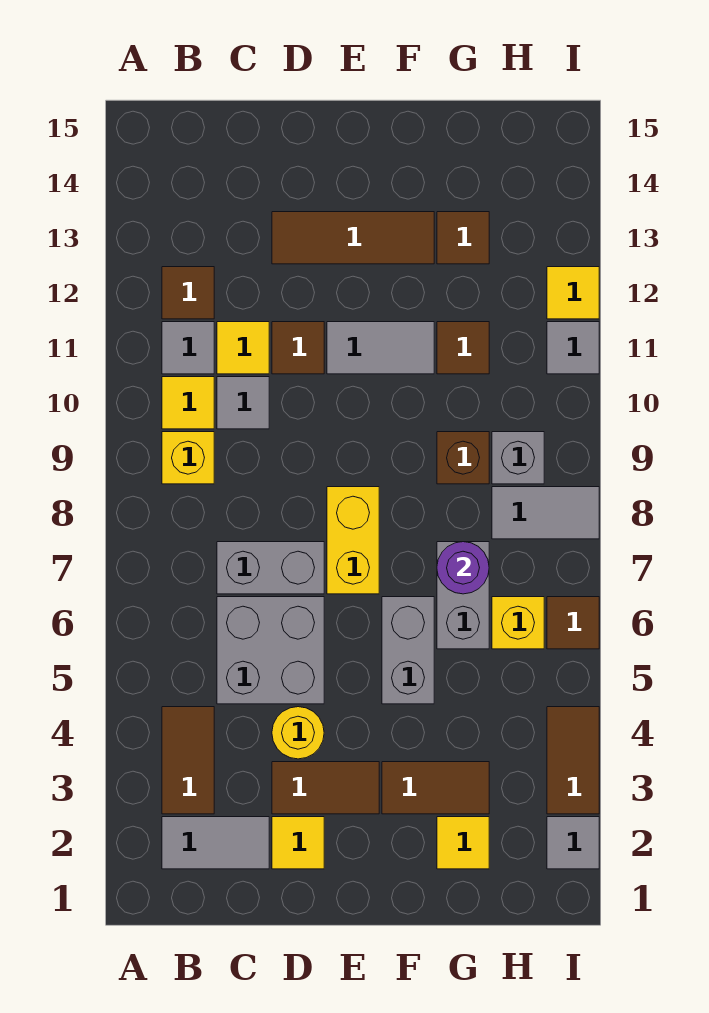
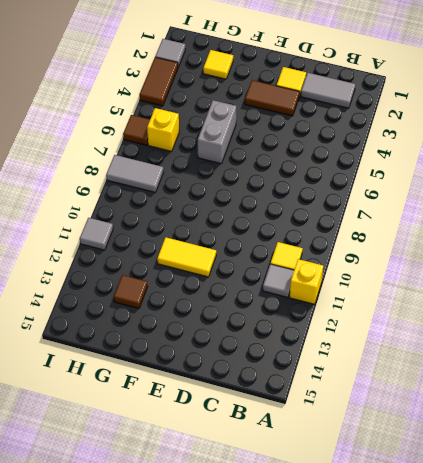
yellow 1x1 brick [289,259,323,304] -> yellow 1x1 brick moved to [162,432,214,484]
yellow 1x2 tile [157,237,216,277] -> grey 1x2 tile [327,322,434,374]
none -> brown 1x2 tile [162,707,214,814]
none -> brown 1x1 tile [162,267,214,319]
none -> grey 2x2 brick [217,597,324,704]
none -> grey 1x2 brick [217,542,324,594]

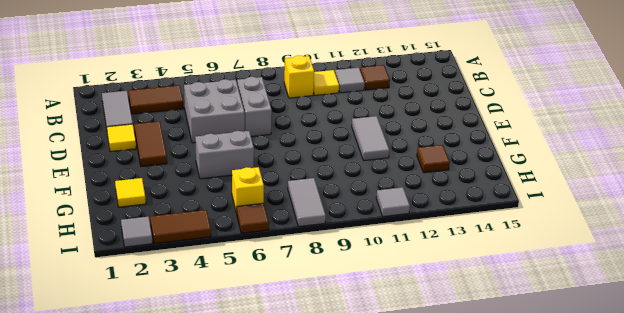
none -> grey 1x1 tile [217,377,269,429]
none -> yellow 1x1 tile [217,322,269,374]
none -> yellow 1x1 round brick [272,707,324,759]
none -> brown 1x1 tile [272,322,324,374]

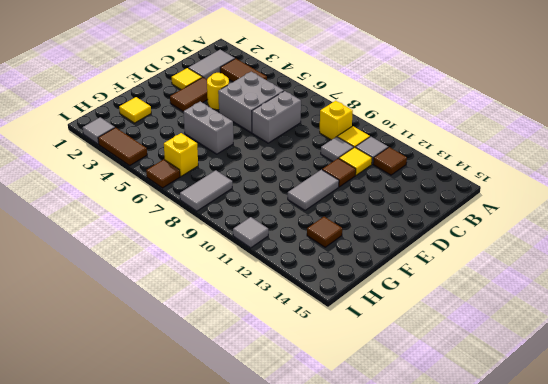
none -> brown 1x3 tile [272,212,434,264]
none -> yellow 1x2 brick [327,487,379,594]
none -> brown 1x2 tile [382,762,489,814]
none -> grey 1x2 brick [437,542,489,649]

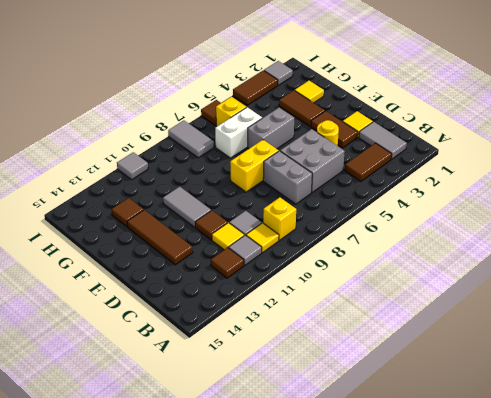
white 1x2 brick [215,107,262,158] -> grey 1x2 brick [437,542,489,649]
none -> brown 1x1 brick [437,432,489,484]
none -> brown 1x1 tile [437,322,489,374]
none -> grey 1x1 brick [492,432,544,484]
none -> yellow 1x1 tile [547,267,599,319]

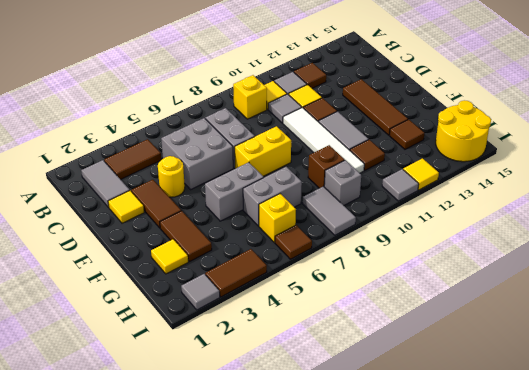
white 1x4 tile [283,107,364,173] -> none
yellow 2x2 round brick [436,100,491,162] -> none
none -> purple 1x1 round brick [437,542,489,594]

